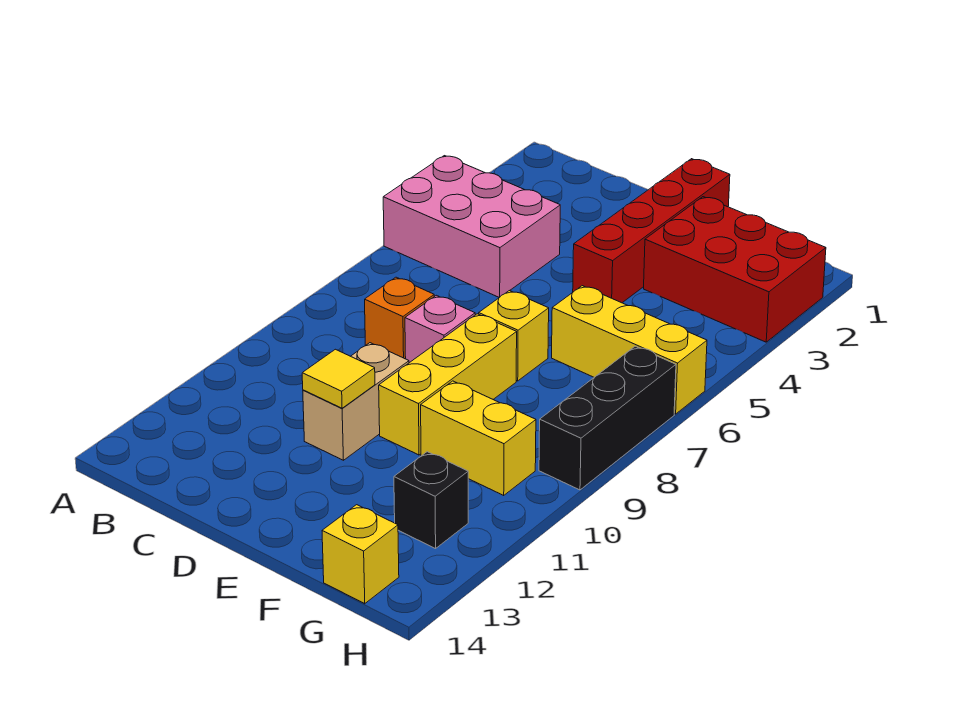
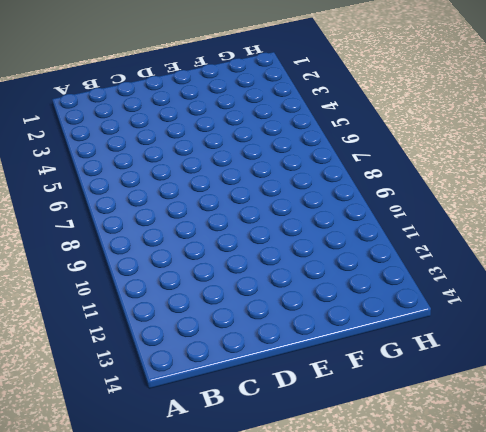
none -> pink 2x3 brick [383,156,560,298]
none -> orange 1x1 brick [365,277,434,359]
none -> pink 1x1 brick [405,295,475,363]

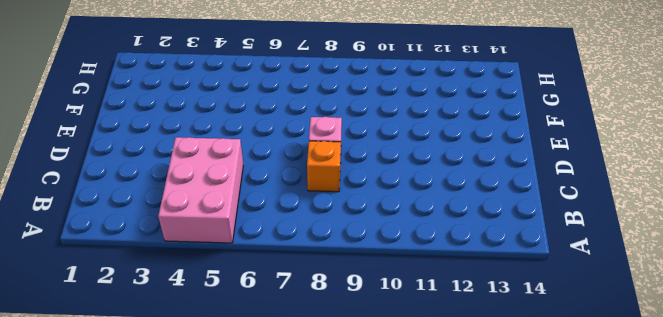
none -> tan 1x2 brick [303,343,409,460]
none -> red 1x4 brick [573,159,730,303]
none -> yellow 1x1 brick [479,291,549,381]

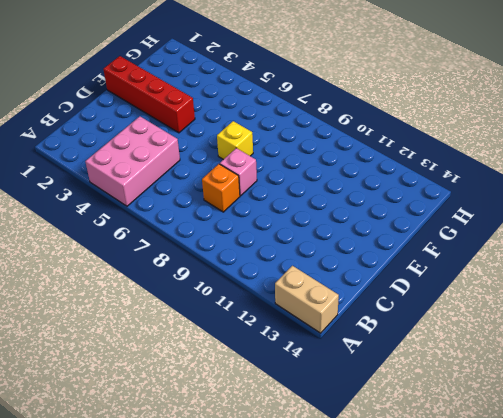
tan 1x2 brick [275,266,339,333] -> tan 1x2 brick moved to [303,343,409,460]
none -> yellow 1x3 brick [379,314,517,455]
none -> red 2x3 brick [644,197,826,342]
none -> yellow 1x3 brick [552,286,707,414]

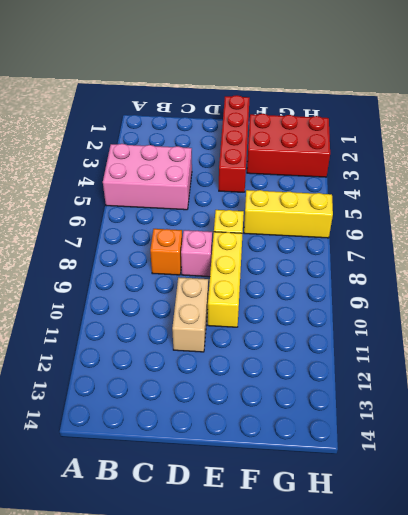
none -> yellow 1x2 brick [421,381,536,495]
none -> black 1x1 brick [394,452,468,549]
none -> yellow 1x1 brick [322,505,399,604]

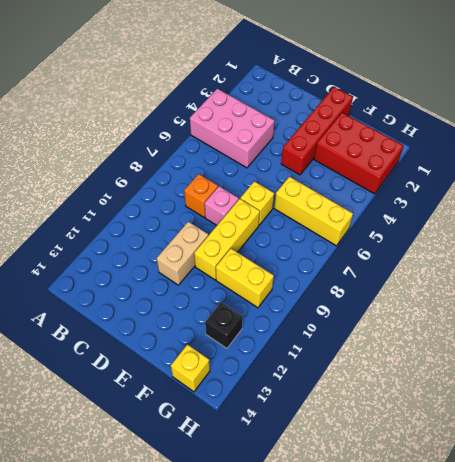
none -> black 1x3 brick [539,346,676,490]
none -> yellow 1x1 tile [302,349,375,408]

